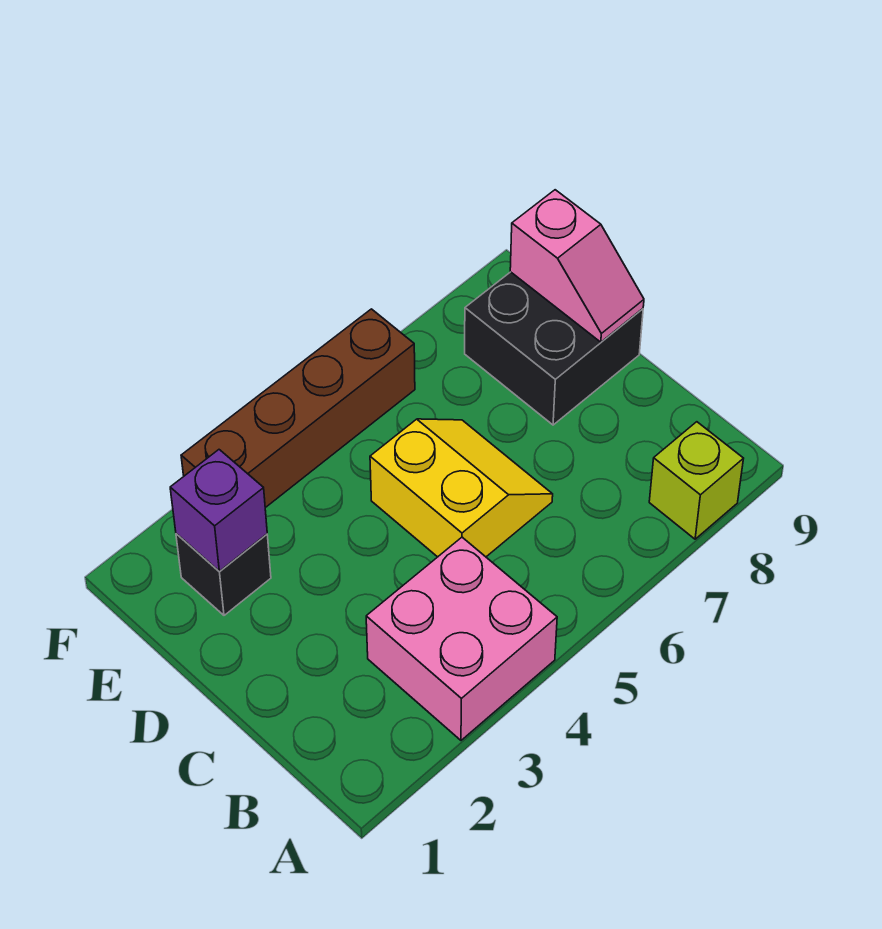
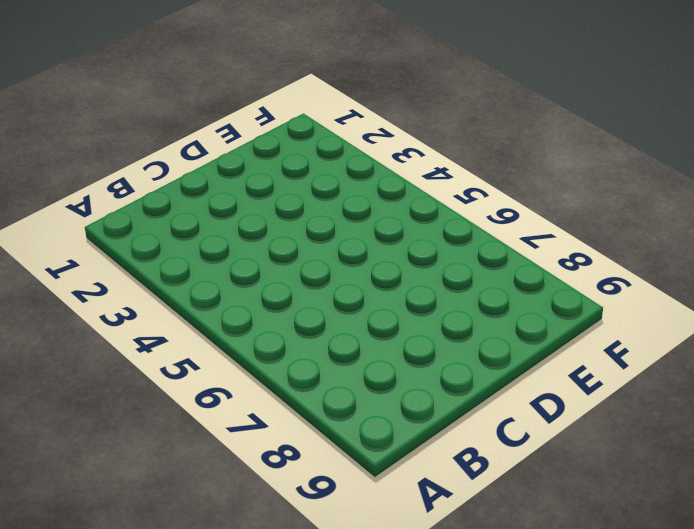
none -> pink 2x2 brick [366,537,557,740]
none -> lime 1x1 brick [649,422,744,539]

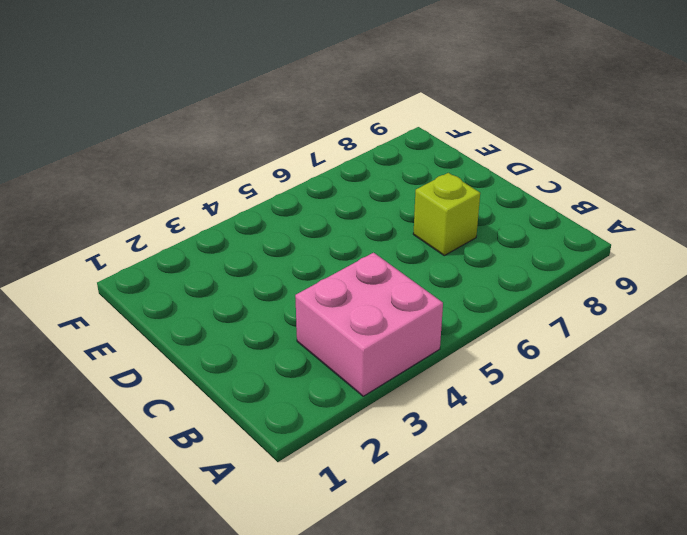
lime 1x1 brick [413,173,480,255] -> lime 1x1 brick moved to [649,422,744,539]
none -> yellow 2x2 slope [370,419,553,557]
none -> black 2x2 brick [465,272,643,425]

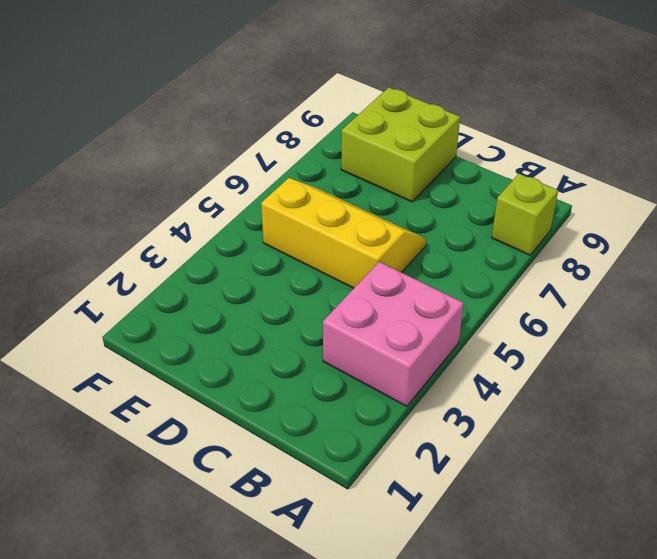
yellow 2x3 slope [261,178,426,288] -> yellow 2x2 slope [370,419,553,557]
lime 2x2 brick [341,87,460,202] -> black 2x2 brick [465,272,643,425]
none -> black 1x1 brick [176,534,271,615]
none -> brown 1x4 brick [181,309,415,508]

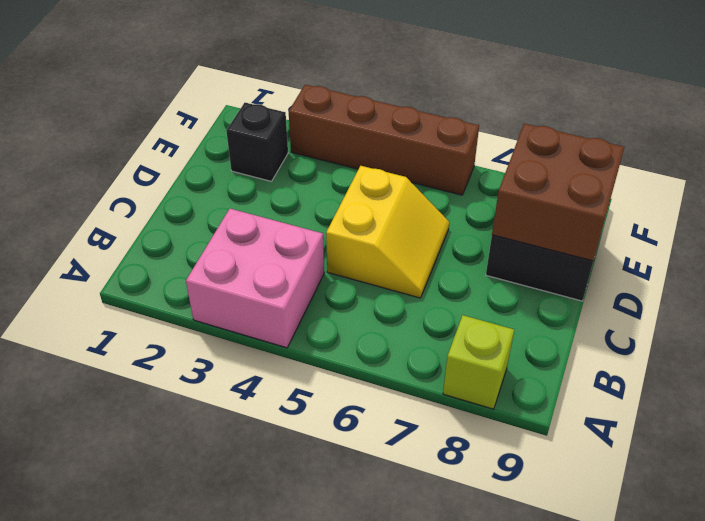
brown 2x2 brick [492,124,624,261] -> pink 1x2 slope [510,190,644,342]
none -> purple 1x1 brick [170,450,267,572]

